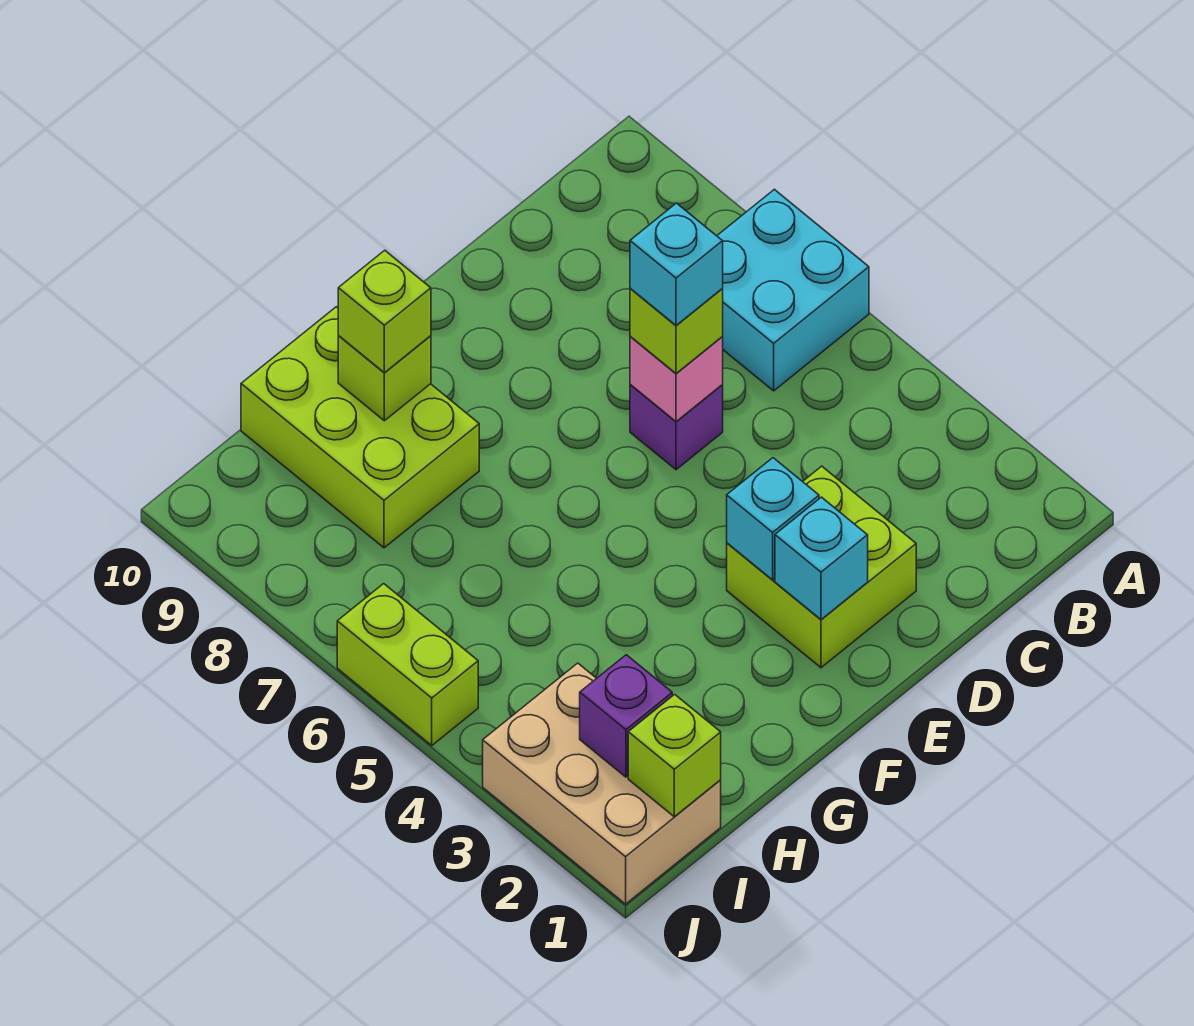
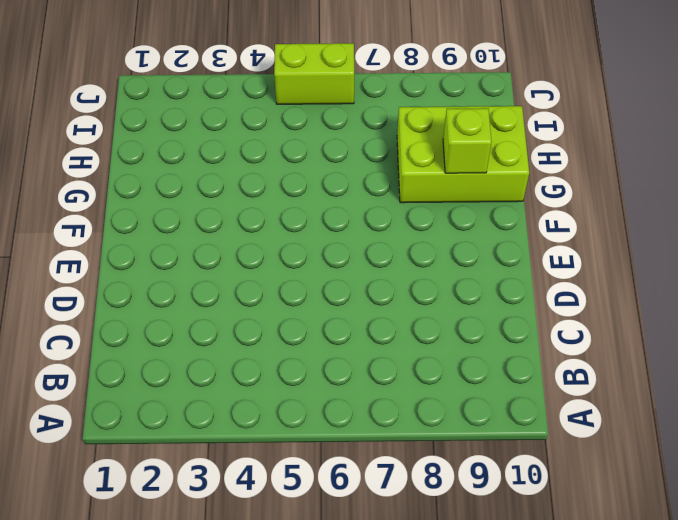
none -> cyan 2x2 brick [717,189,869,391]
none -> lime 2x2 brick [727,466,916,668]
none -> purple 1x1 brick [630,385,723,470]

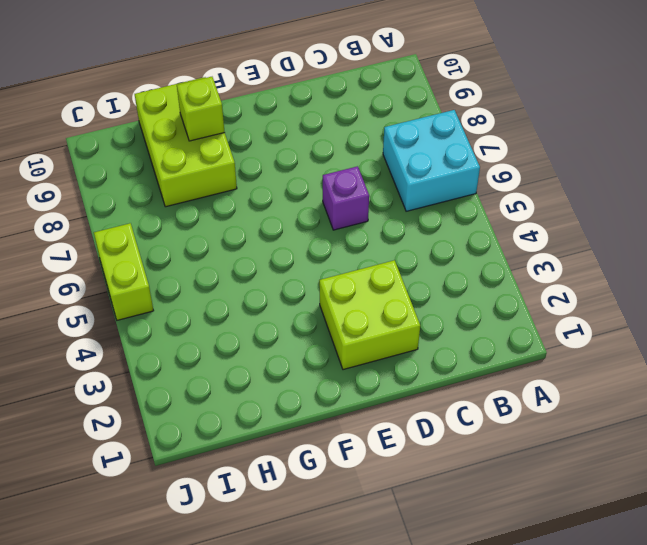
none -> tan 2x3 brick [483,663,721,904]
none -> pink 1x1 brick [630,336,723,422]
none -> cyan 1x1 brick [775,497,868,620]

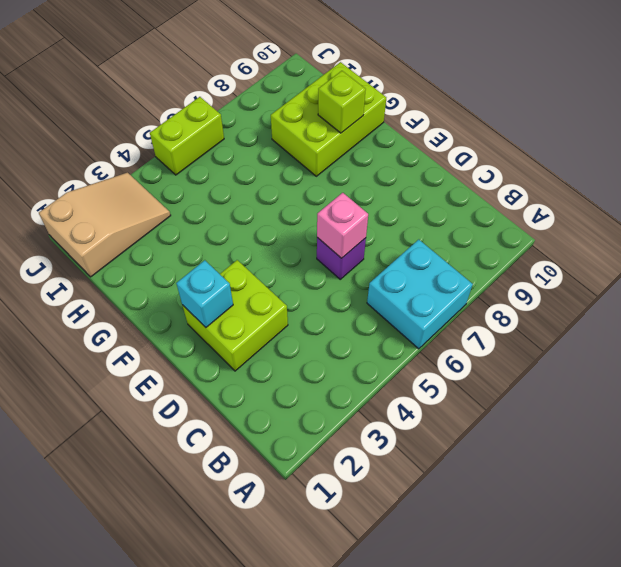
tan 2x3 slope [39,173,171,277] -> tan 2x3 brick [483,663,721,904]
none -> cyan 1x1 brick [727,458,819,580]
none -> lime 1x1 brick [628,694,721,817]
none -> purple 1x1 brick [580,655,672,777]

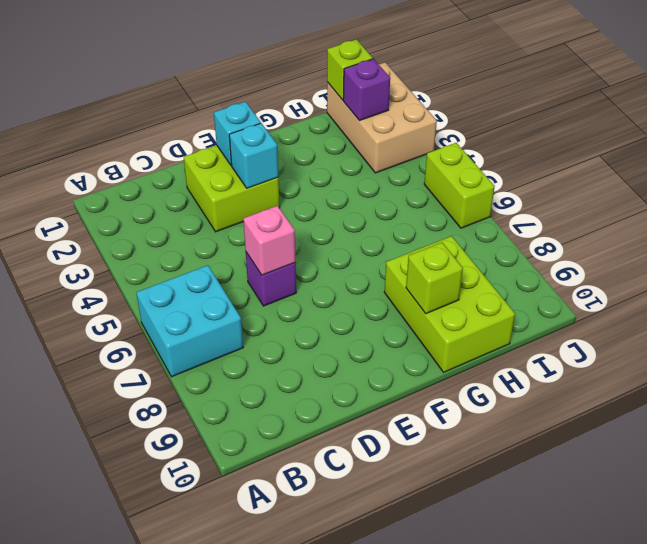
none -> lime 1x1 brick [630,288,723,374]
none -> lime 1x1 brick [338,250,431,373]
none -> cyan 1x1 brick [630,203,723,325]

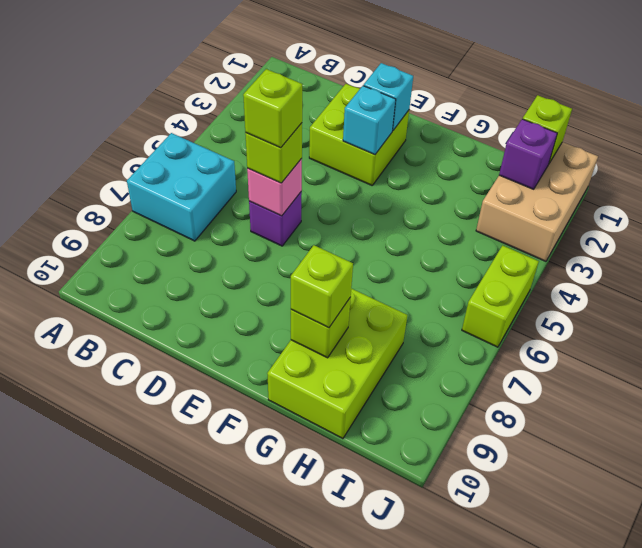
lime 1x1 brick [243,69,302,148] -> cyan 1x1 brick [630,203,723,325]

